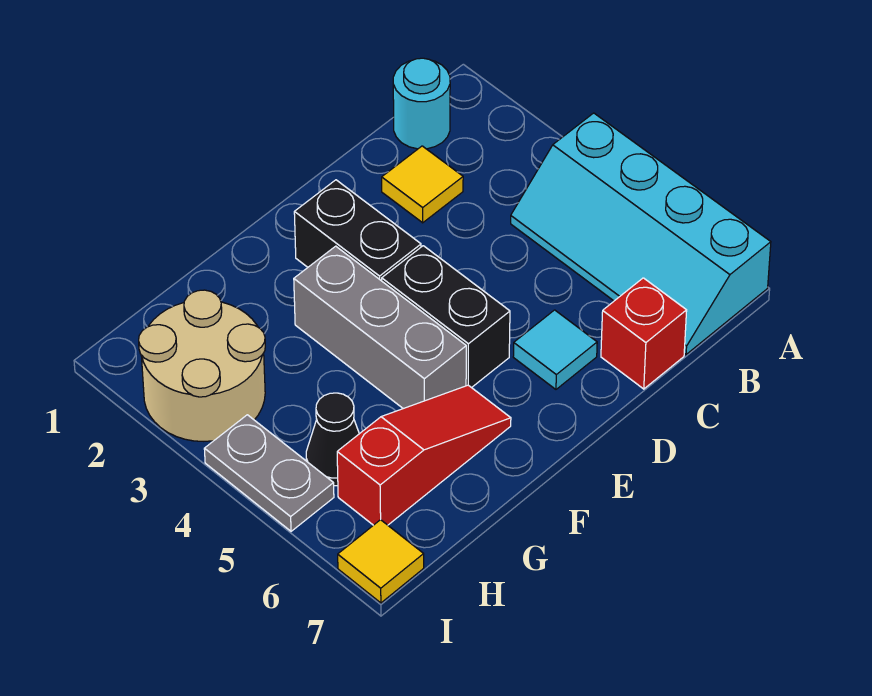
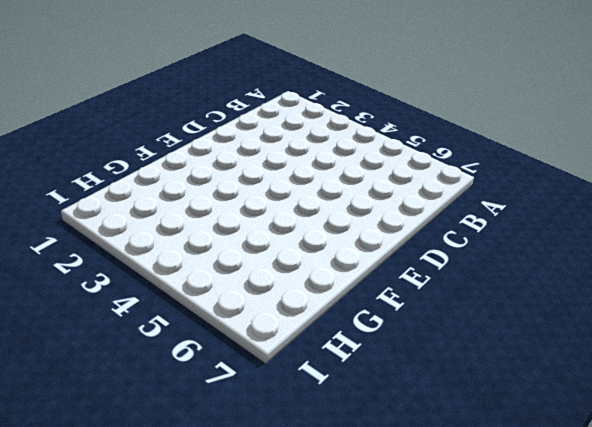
none -> cyan 2x4 slope [511,113,771,354]
none -> cyan 1x1 round brick [393,58,450,149]
none -> yellow 1x1 tile [382,146,463,223]

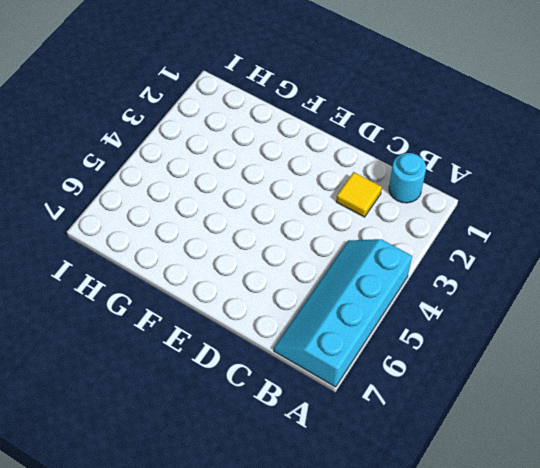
none -> red 1x1 brick [601,278,687,389]
none -> cyan 1x1 tile [513,310,597,389]
none -> black 1x2 brick [294,180,421,281]

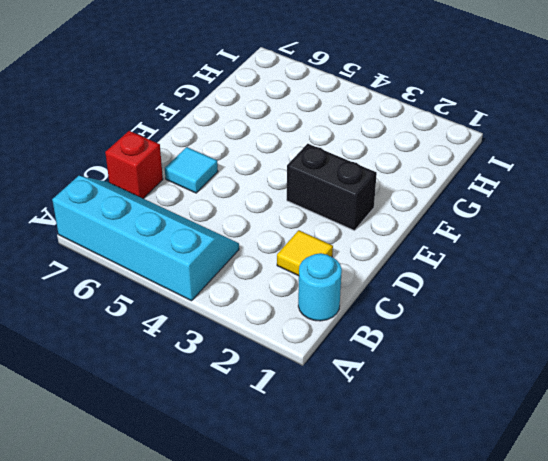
none -> black 1x2 brick [382,246,510,388]
none -> grey 1x3 brick [294,246,466,409]
none -> red 1x3 slope [337,385,511,525]

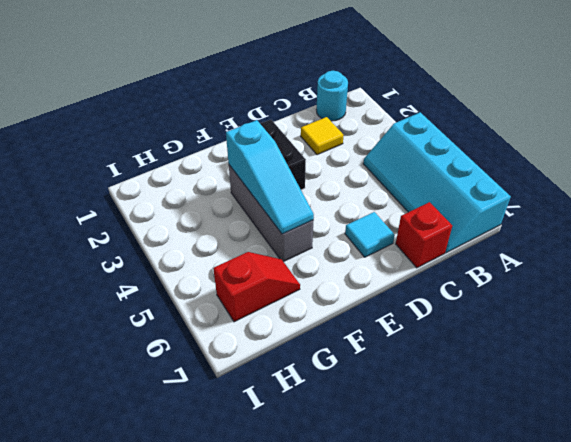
cyan 1x3 slope [226,120,314,234] -> none
red 1x2 slope [213,252,300,322] -> red 1x3 slope [337,385,511,525]
none -> black 1x2 brick [382,246,510,388]
none -> tan 2x2 round brick [139,290,265,441]
none -> black 1x1 cone [306,393,359,486]

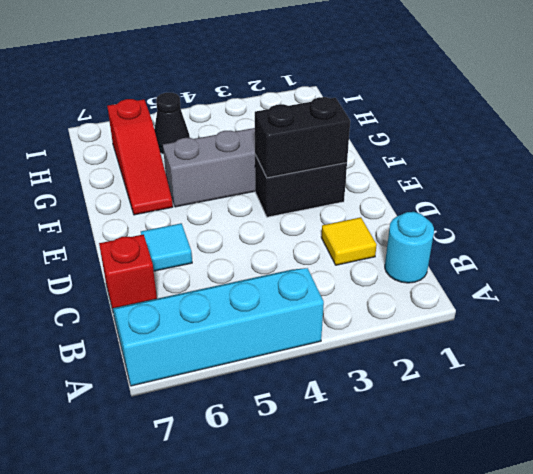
black 1x2 brick [255,97,350,178] -> black 1x2 brick moved to [382,246,510,388]
none -> tan 2x2 round brick [139,290,265,441]
none -> grey 1x2 plate [204,415,334,531]
none -> yellow 1x1 tile [338,520,424,603]

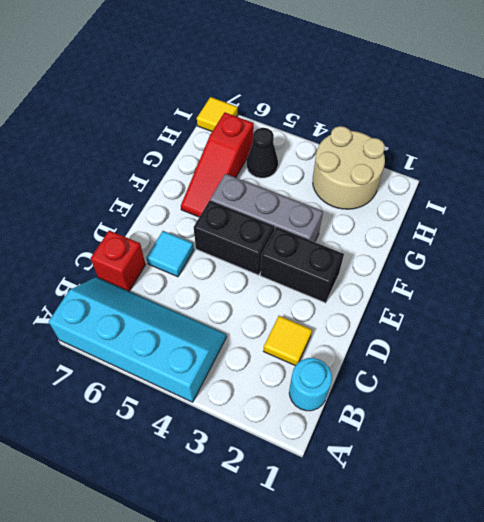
none -> grey 1x2 plate [204,415,334,531]

